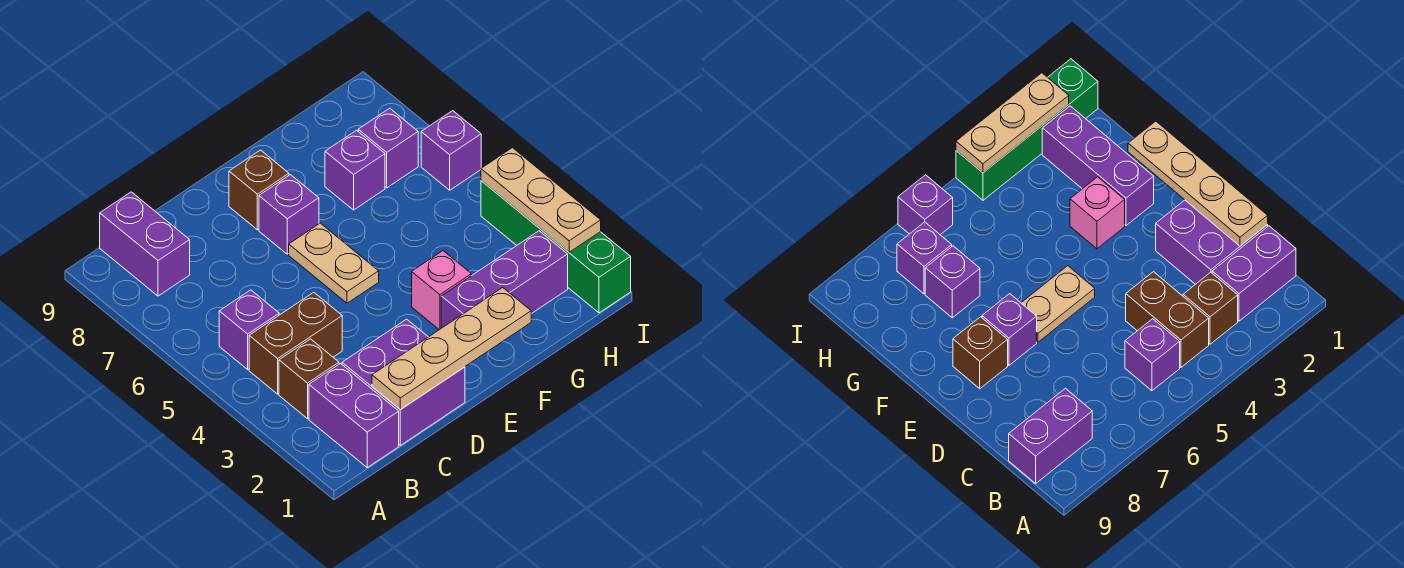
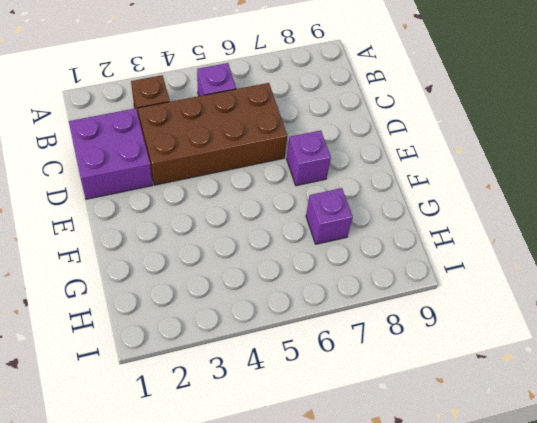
brown 2x4 brick [138,83,287,185] -> brown 1x2 brick [249,292,342,394]
none -> purple 1x2 brick [309,364,399,467]
none -> purple 1x2 brick [100,192,190,296]
none -> tan 1x2 plate [289,223,379,303]

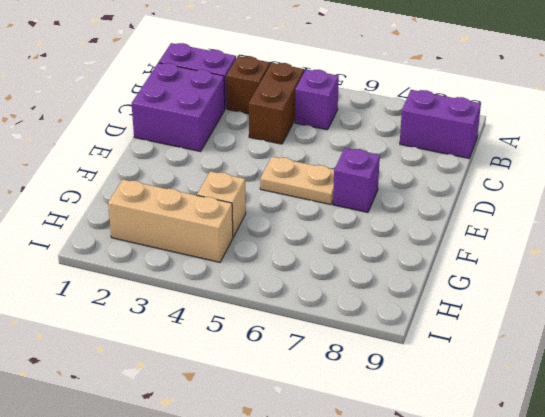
tan 1x1 brick [197,171,246,237] -> none
tan 1x3 brick [108,179,233,262] -> purple 1x3 brick [441,231,568,328]
none -> brown 1x1 brick [229,150,289,230]
none -> pink 1x1 brick [412,251,471,330]
none -> purple 1x1 brick [325,130,385,210]

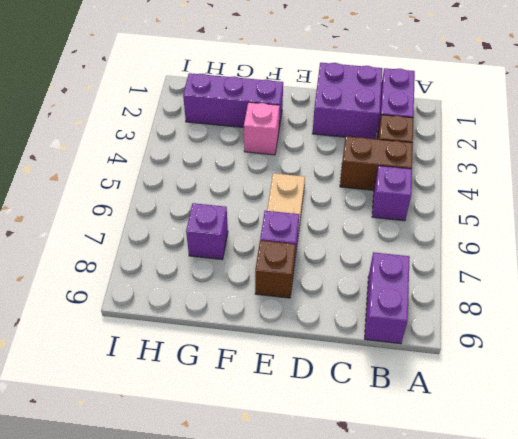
none -> purple 1x1 brick [358,108,418,188]
none -> green 1x4 brick [481,181,631,313]
none -> purple 1x1 brick [421,111,481,190]

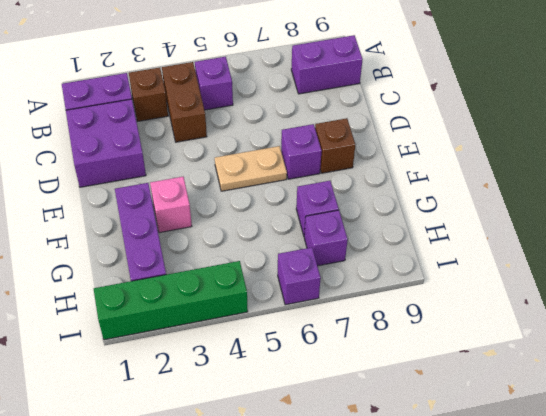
none -> tan 1x4 plate [372,288,531,410]
none -> tan 1x3 plate [481,148,601,252]

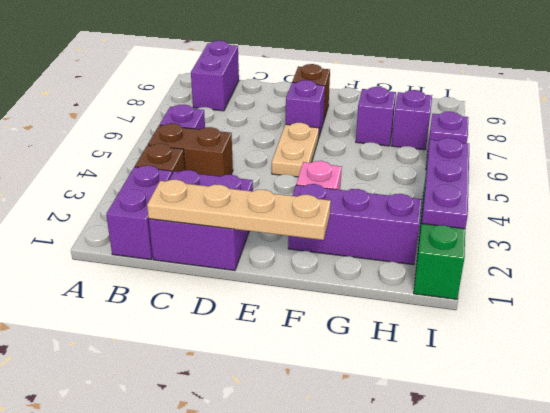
purple 1x3 plate [422,138,469,229] -> tan 1x3 plate [481,148,601,252]

